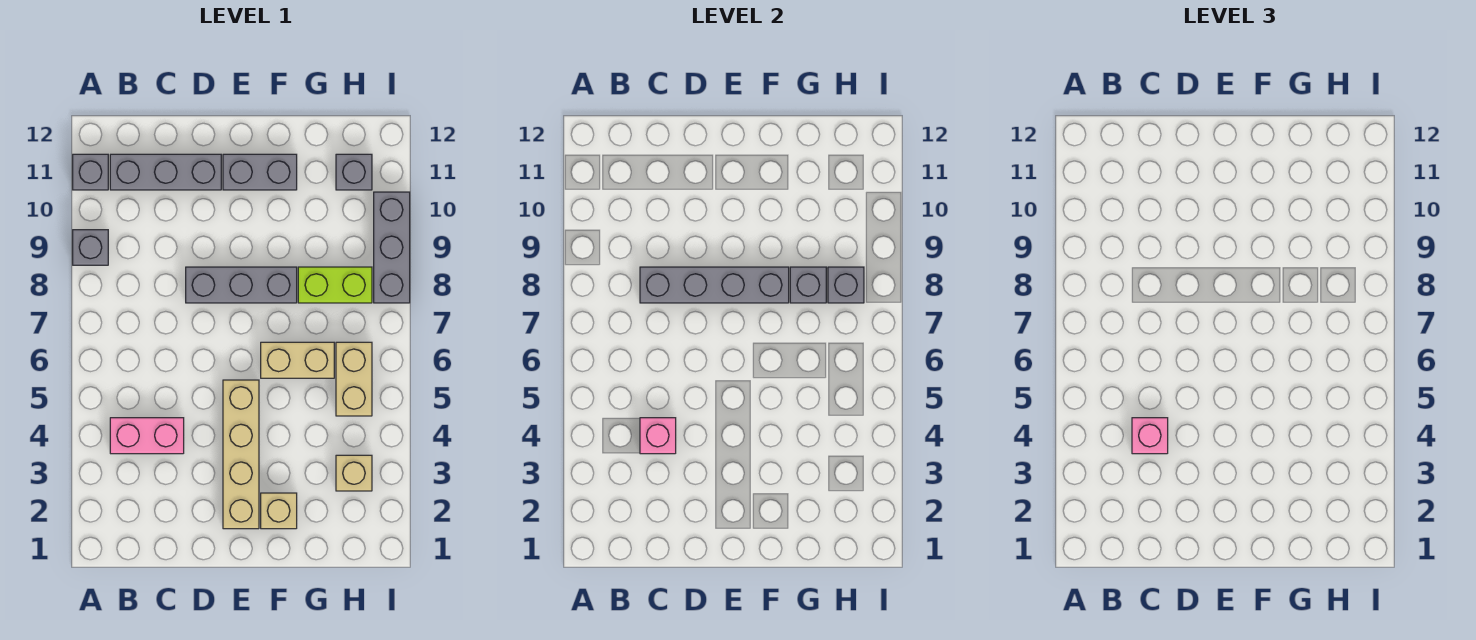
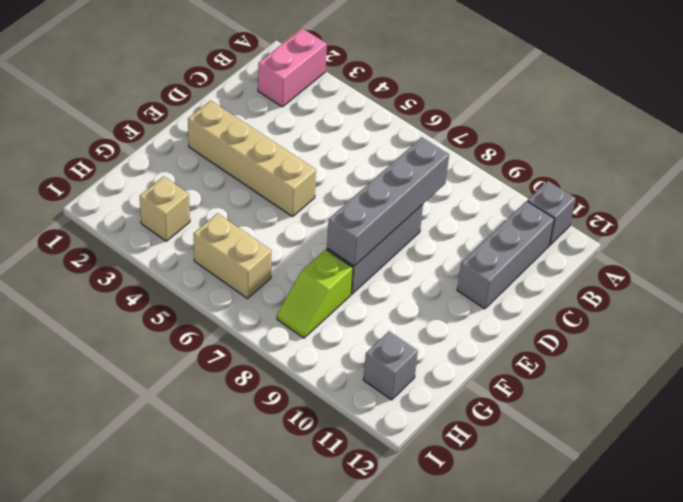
pink 1x2 brick [258,28,327,107] -> pink 1x2 brick moved to [110,418,184,454]
lime 1x2 slope [277,249,353,338] -> lime 1x2 brick [298,267,372,303]
none -> grey 1x1 brick [73,230,108,265]
none -> grey 1x2 brick [223,154,297,190]
none -> tan 1x1 brick [261,493,297,529]

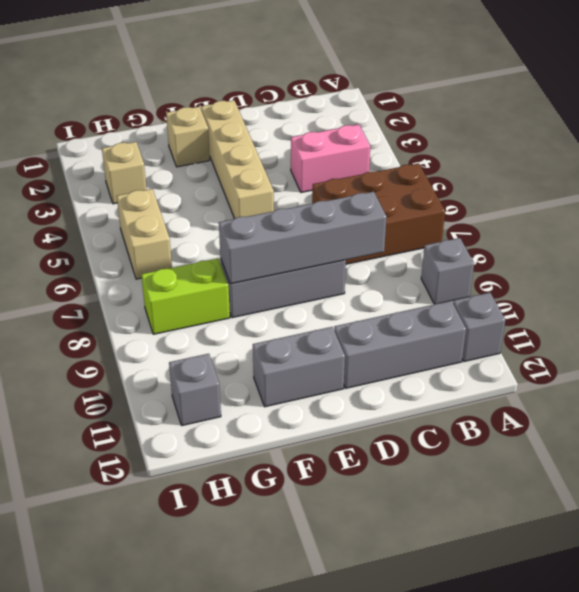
brown 2x3 brick [312,163,445,264] -> none
none -> tan 1x2 brick [261,342,334,378]
none -> grey 1x3 brick [374,192,410,303]
none -> pink 1x1 brick [640,418,676,454]

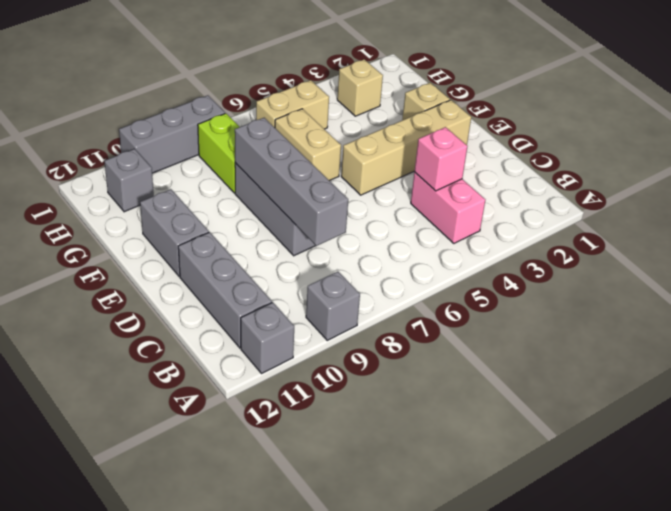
none -> grey 1x1 brick [790,267,826,303]
none -> grey 1x1 brick [828,267,864,303]
none -> pink 1x1 brick [1132,418,1168,454]

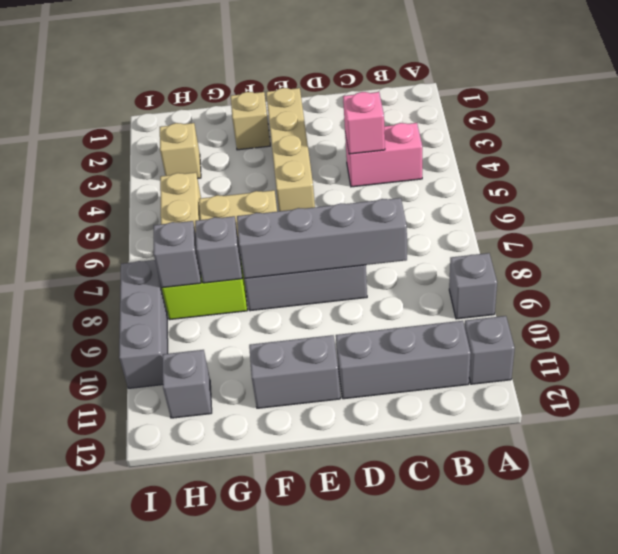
none -> pink 1x1 brick [1132,418,1168,454]

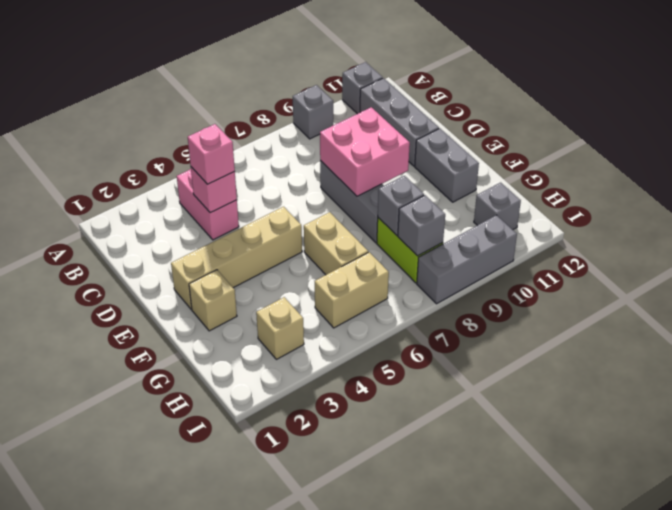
pink 2x2 brick [320,107,410,196] -> grey 1x4 brick [640,267,789,303]

